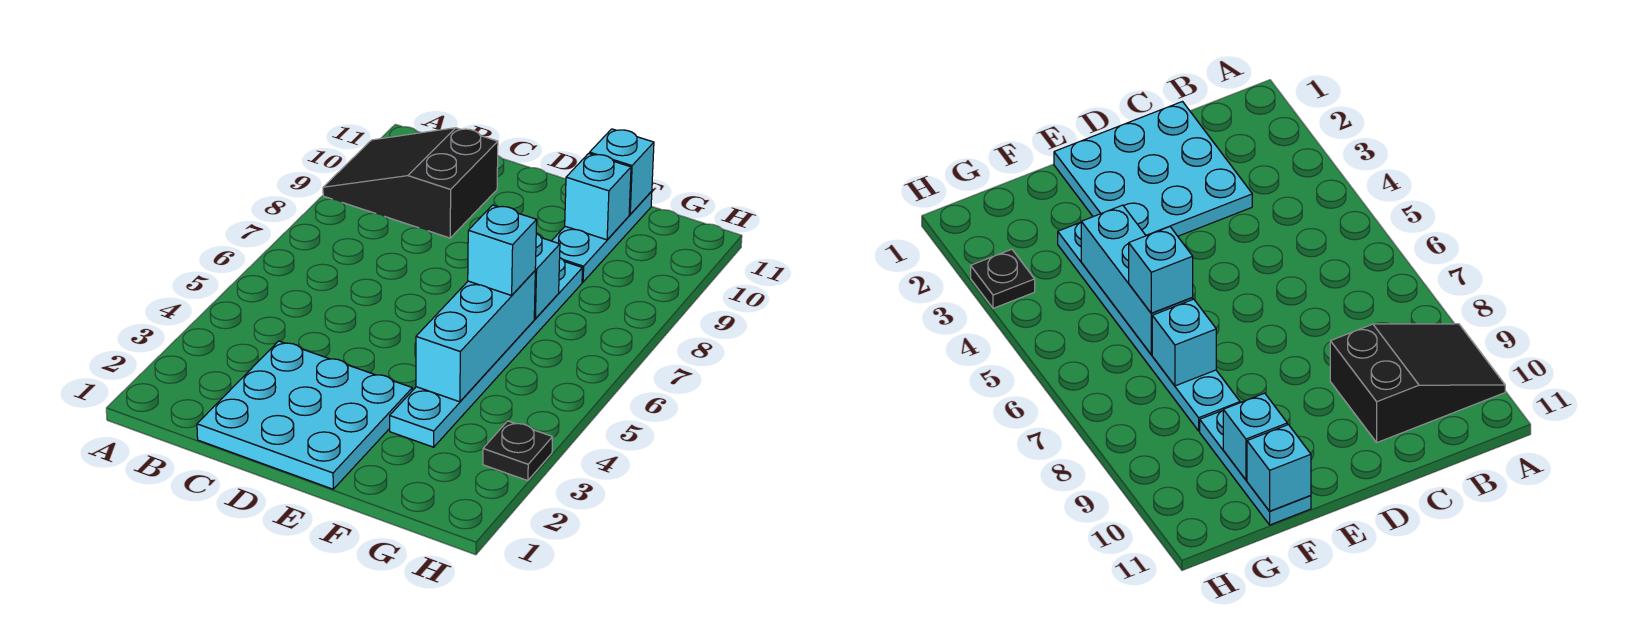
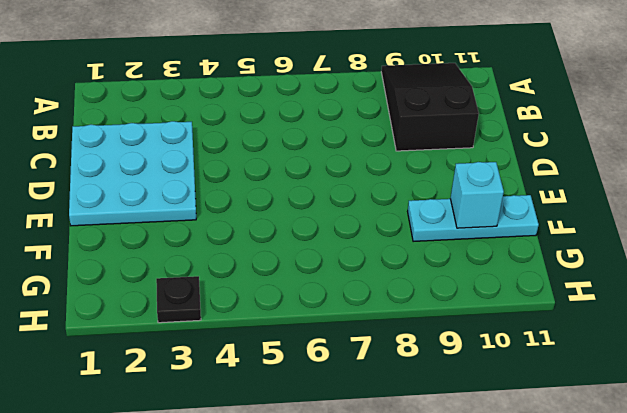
none -> cyan 1x6 plate [390,258,582,447]
none -> cyan 1x3 brick [416,271,535,402]

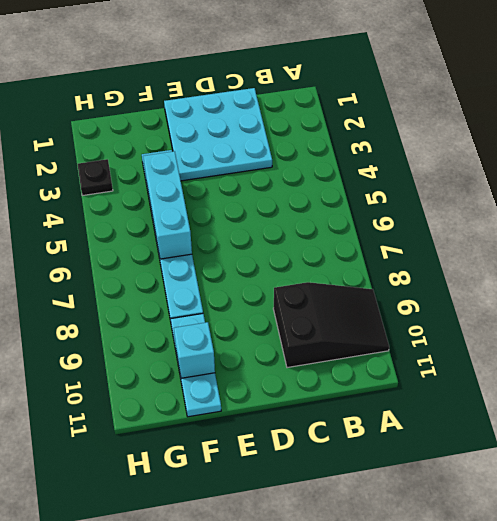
none -> cyan 1x1 brick [534,233,560,319]
none -> cyan 1x1 brick [590,129,654,214]

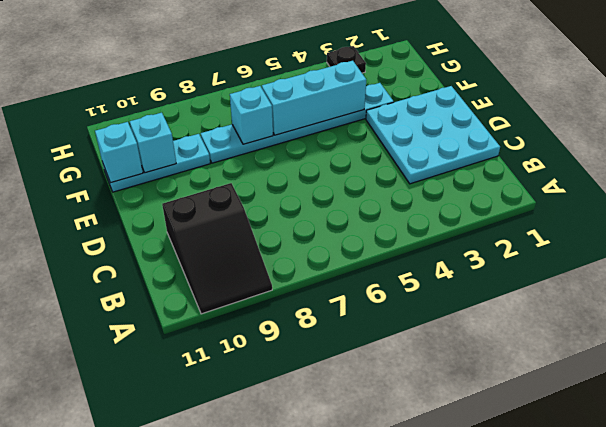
none -> cyan 1x1 brick [468,205,537,295]

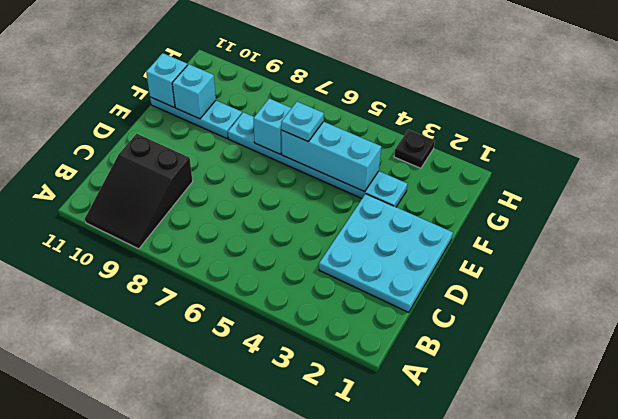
cyan 1x1 plate [281,102,324,142] -> cyan 1x1 brick [468,205,537,295]

